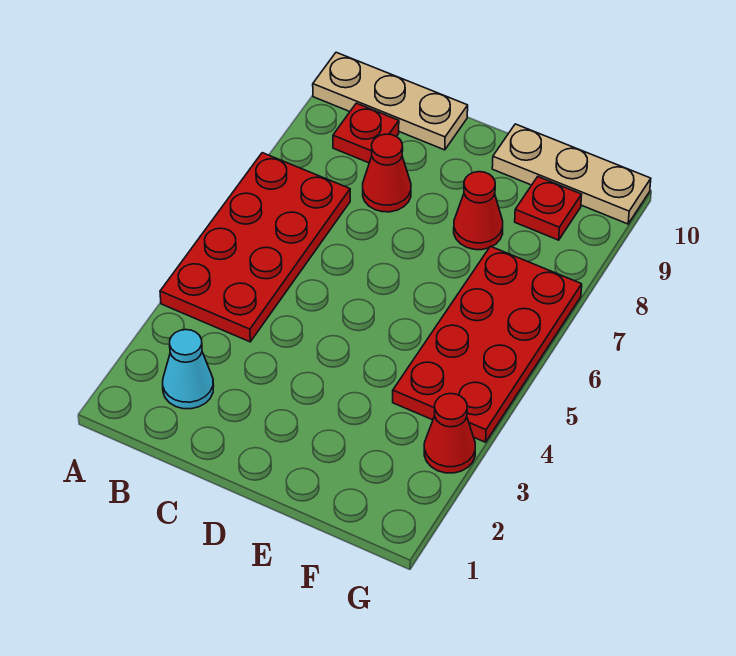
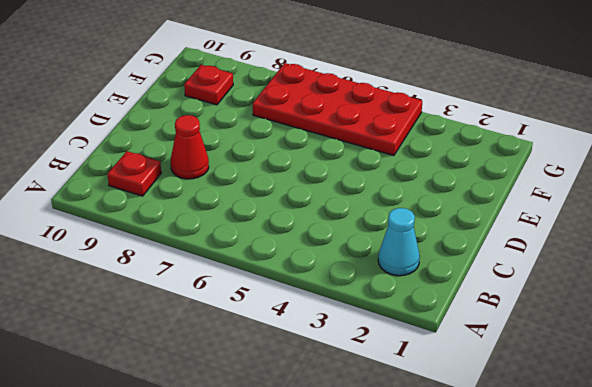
none -> red 2x4 plate [160,153,350,342]
none -> tan 1x3 plate [313,52,468,150]

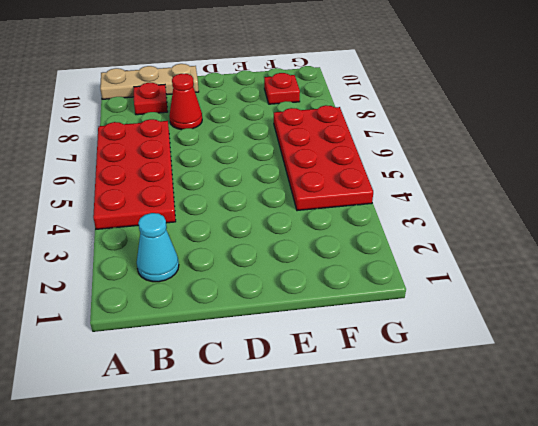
none -> red 1x1 cone [454,172,503,250]
none -> tan 1x3 plate [492,124,651,224]

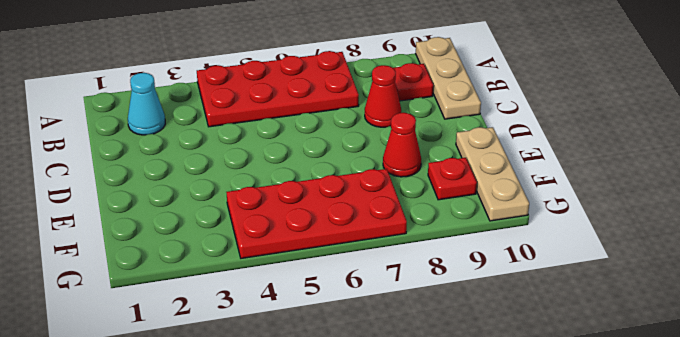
none -> red 1x1 cone [424,394,475,473]

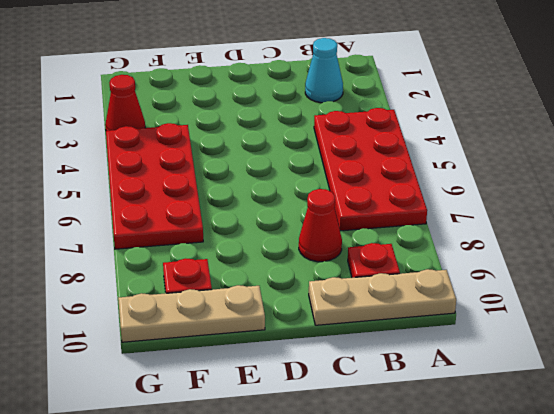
none -> red 1x1 cone [454,172,503,250]

